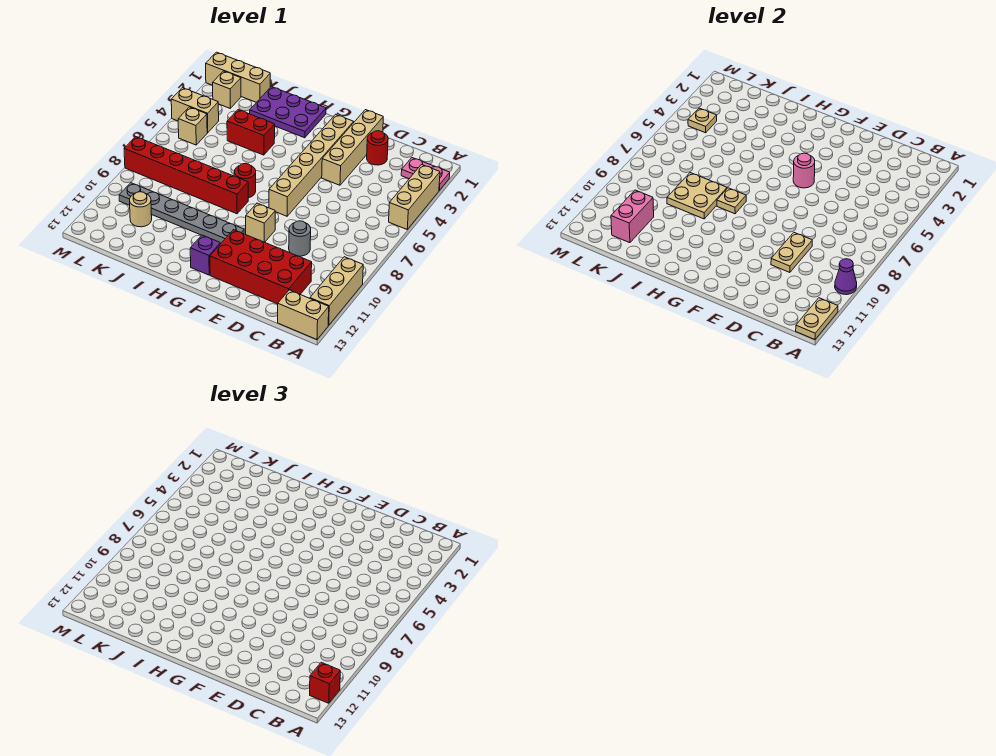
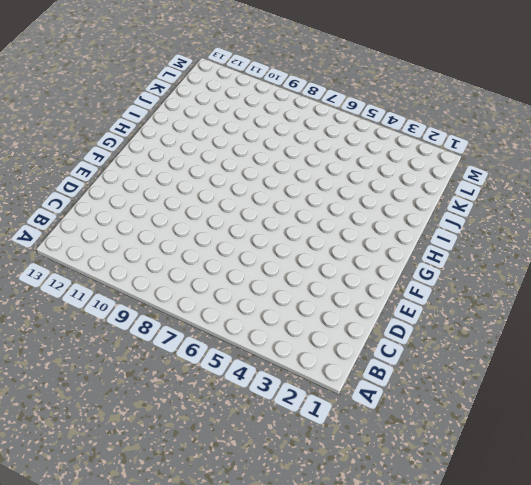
none -> pink 1x2 plate [401,158,450,190]
none -> tan 1x3 brick [389,165,440,229]
none -> tan 1x3 brick [310,257,363,325]
none -> tan 1x2 brick [278,290,329,340]

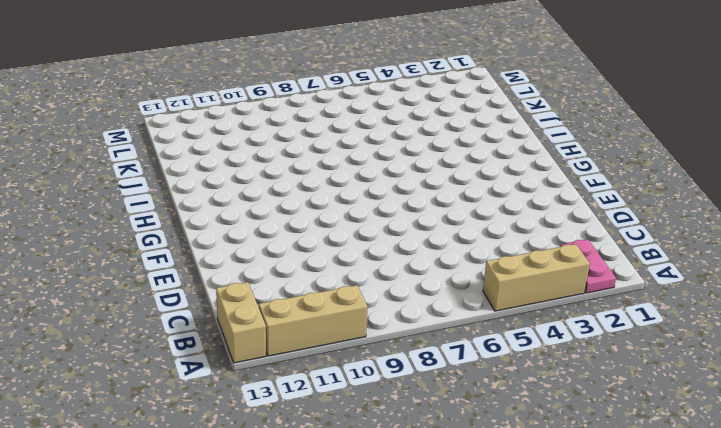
none -> red 2x4 brick [210,230,312,304]
none -> red 1x1 round brick [367,131,388,165]
none -> grey 1x1 round brick [289,221,311,256]
none -> tan 1x4 brick [322,110,383,185]

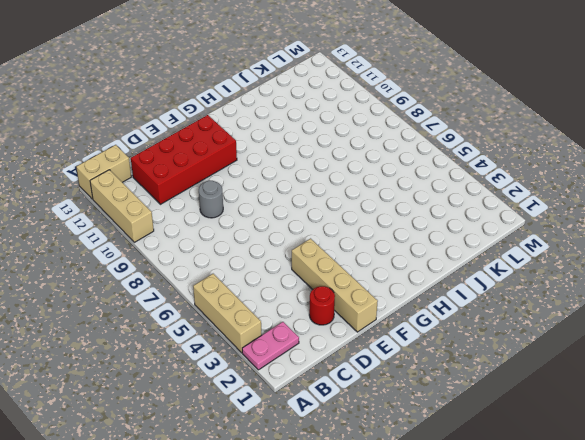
none -> tan 1x6 brick [269,114,354,216]
none -> tan 1x1 brick [246,203,275,242]
none -> grey 1x6 plate [119,183,244,243]
none -> purple 1x1 brick [190,235,221,275]

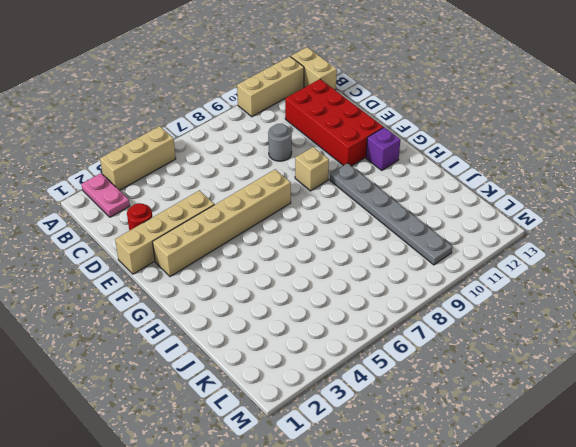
none -> purple 2x3 plate [250,87,326,138]
none -> red 1x1 round brick [234,163,256,198]
none -> red 1x6 brick [124,137,248,214]
none -> red 1x2 brick [227,110,275,155]

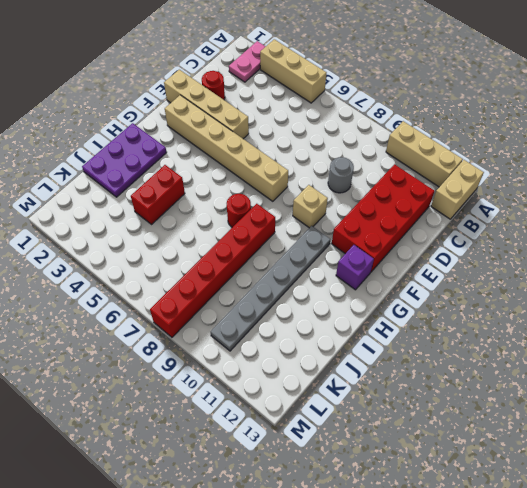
none -> tan 1x3 brick [206,52,270,102]
none -> tan 1x1 round brick [130,192,152,227]
none -> tan 1x1 brick [213,71,241,108]
none -> tan 1x2 brick [171,88,219,133]

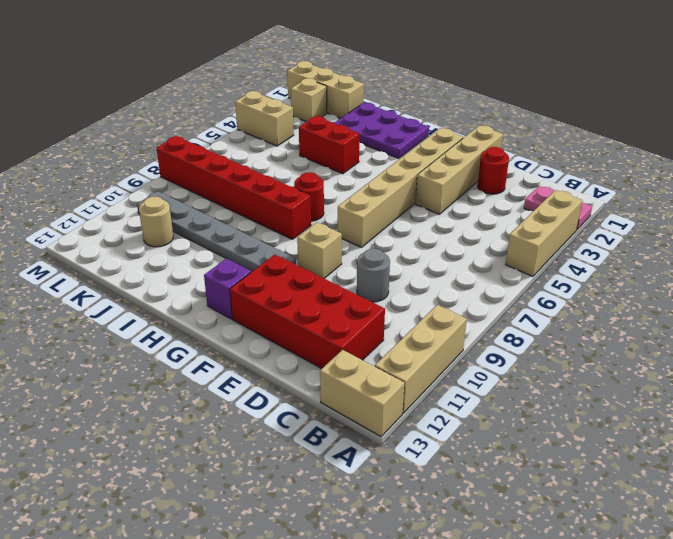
none -> tan 1x1 brick [178,107,207,145]
none -> purple 1x1 cone [835,259,857,295]
none -> tan 1x2 plate [796,298,838,340]
none -> tan 1x2 plate [771,233,812,272]

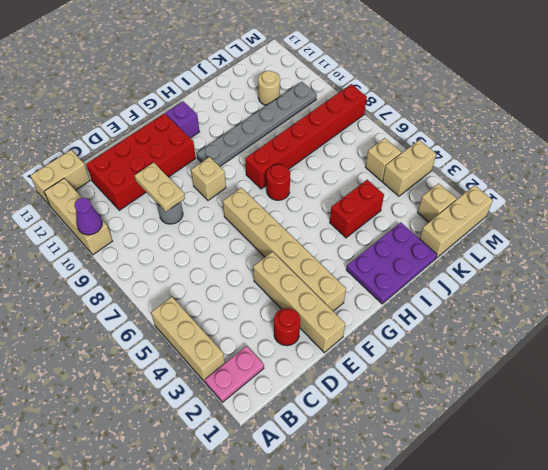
none -> tan 1x2 plate [796,298,838,340]
none -> pink 1x1 round brick [793,153,815,188]
none -> tan 1x1 plate [717,188,746,214]
none -> tan 2x2 plate [667,173,727,219]

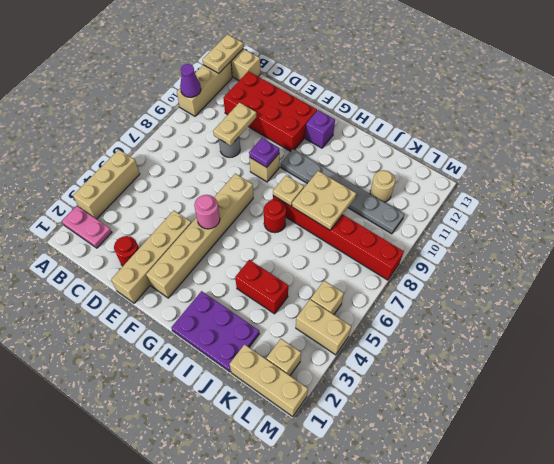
purple 1x1 plate [249,138,279,167] -> none
none -> pink 1x2 brick [611,190,654,243]
none -> tan 1x1 plate [688,108,717,133]
none -> red 1x1 brick [310,662,340,703]

